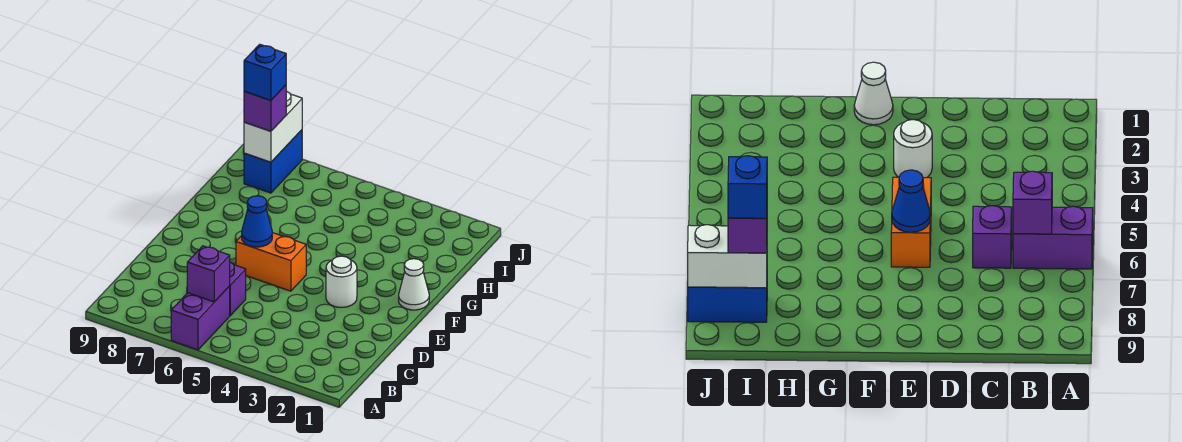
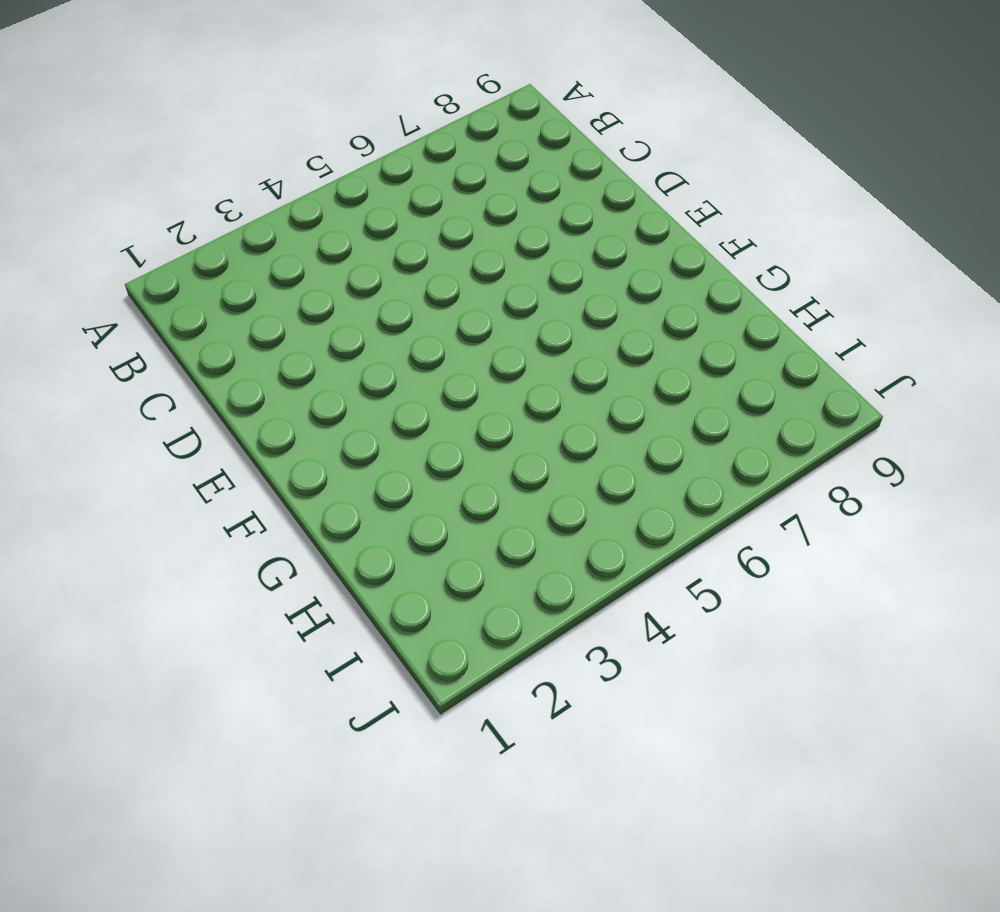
none -> purple 1x2 brick [171,286,230,350]
none -> purple 1x1 brick [230,262,246,315]

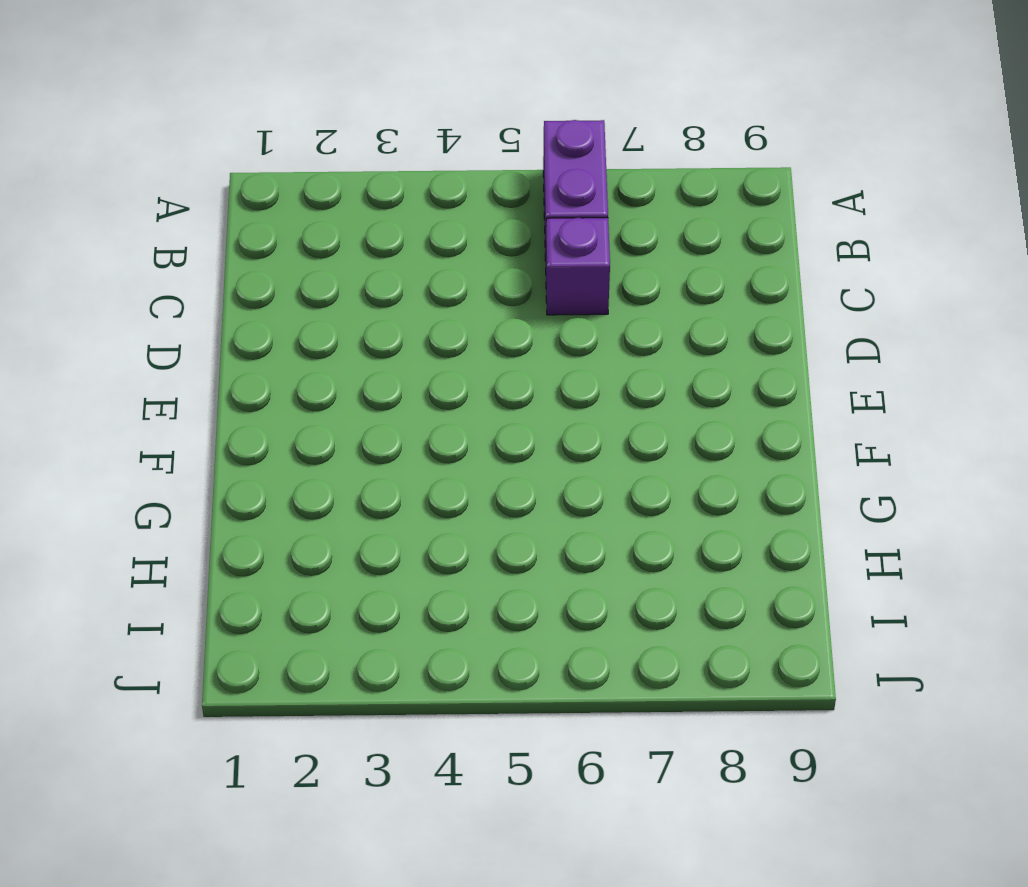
none -> white 1x1 round brick [326,256,357,307]
none -> orange 1x2 brick [236,233,306,291]

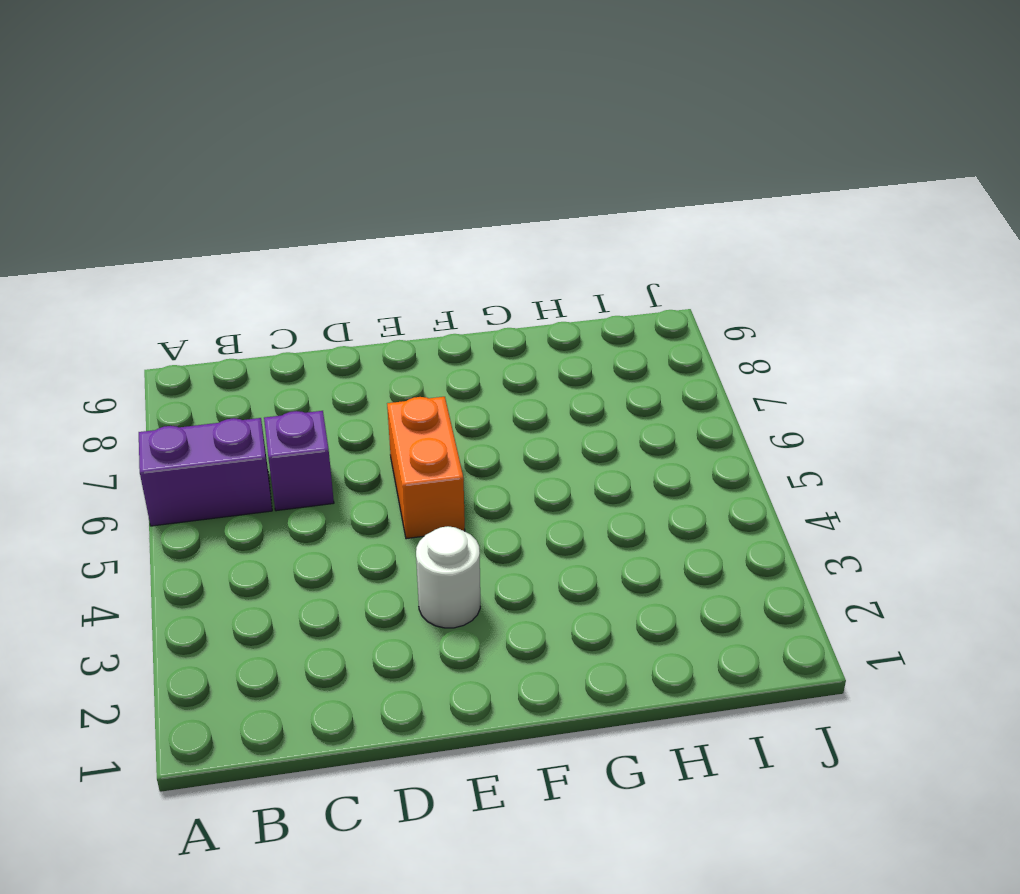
none -> white 1x1 cone [399,259,429,310]
none -> blue 1x2 brick [244,130,302,193]

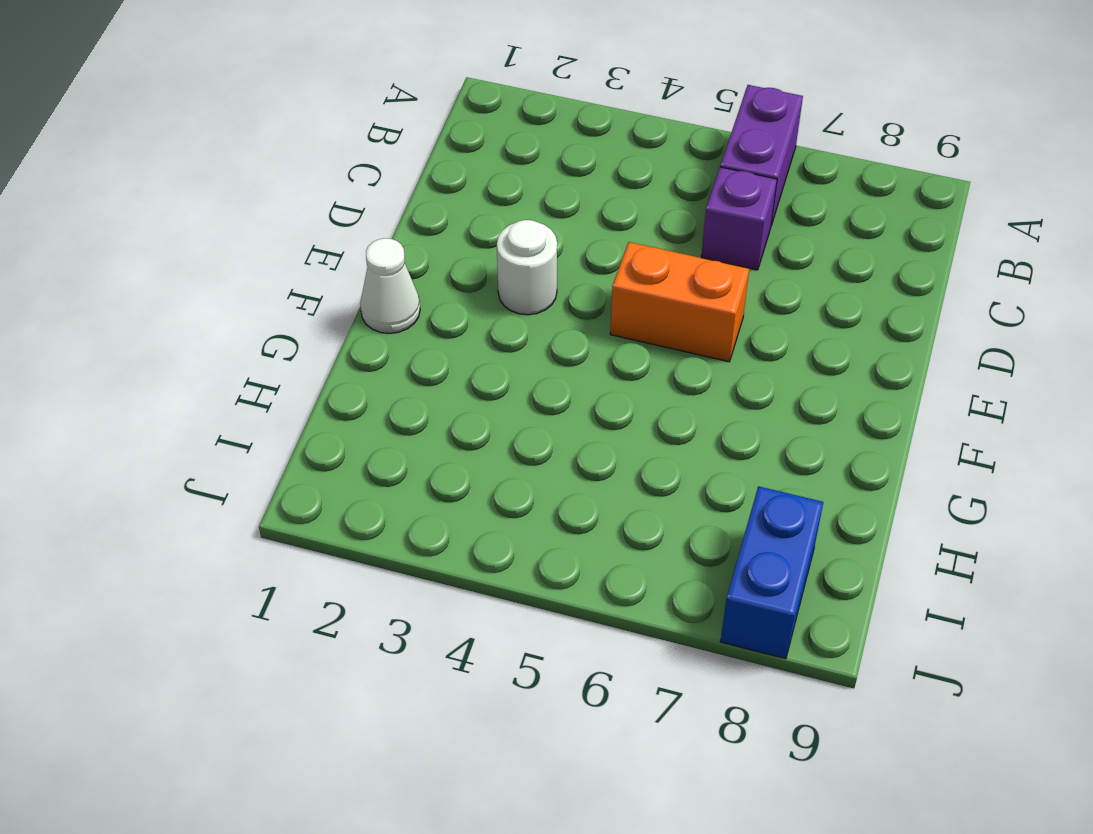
none -> purple 1x1 brick [187,246,230,302]
none -> blue 1x1 cone [242,196,272,247]

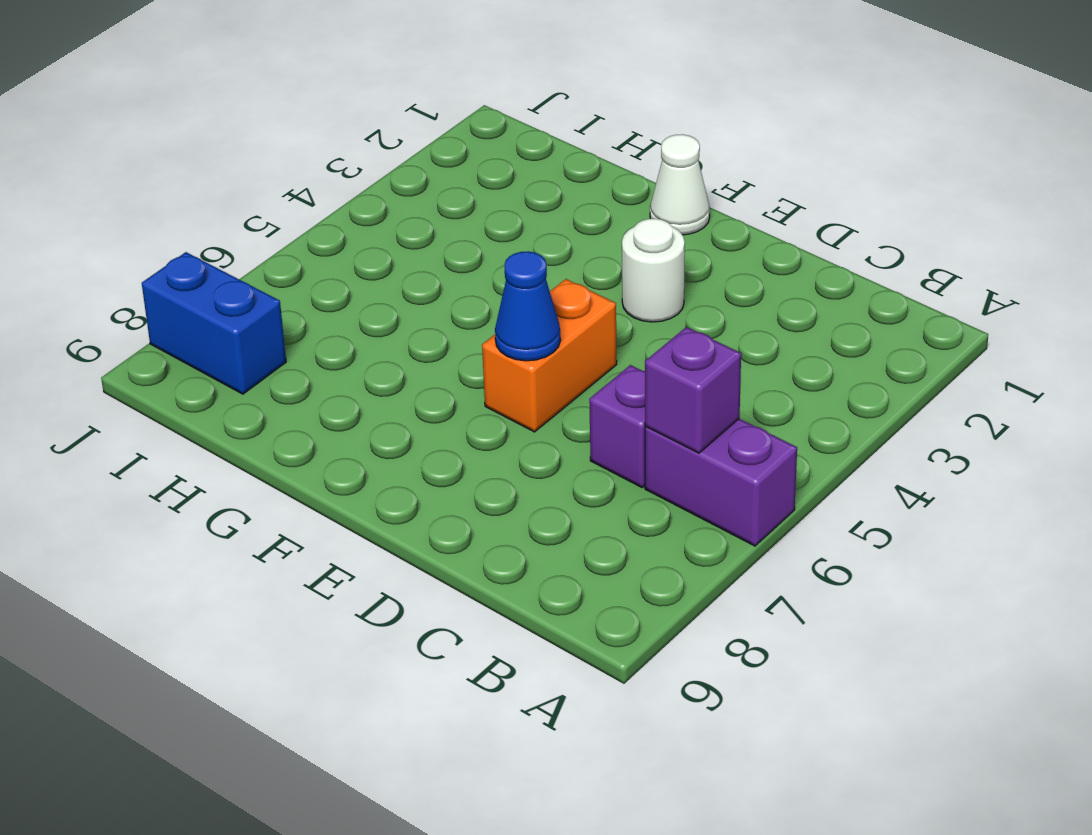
none -> white 1x2 brick [244,91,302,162]
none -> purple 1x1 brick [244,85,286,131]

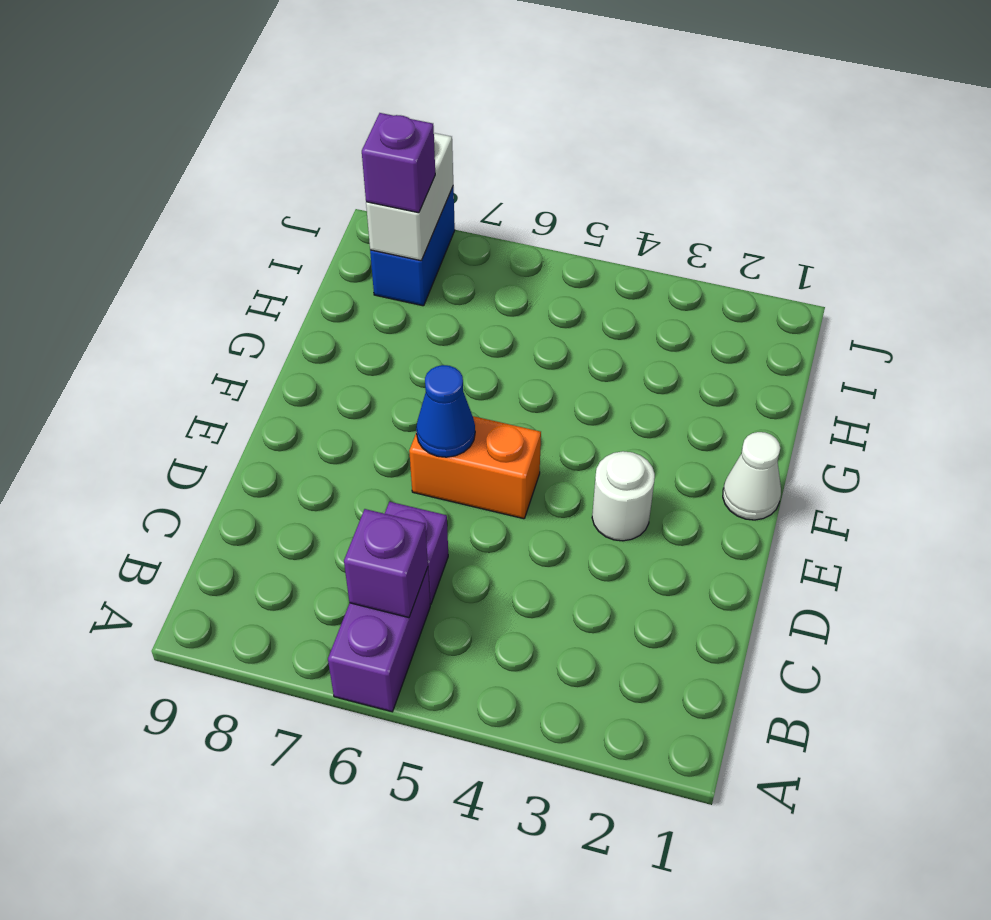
none -> blue 1x1 brick [244,44,286,100]

